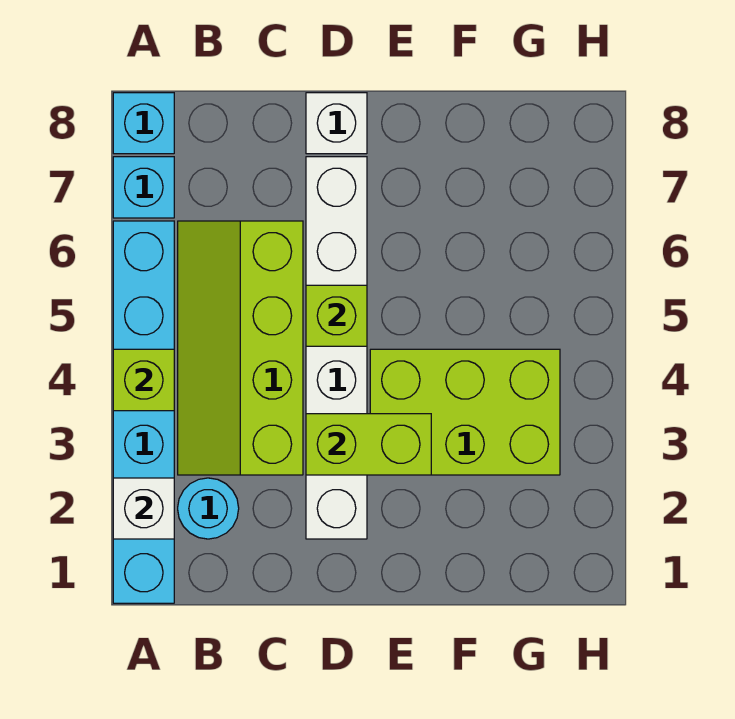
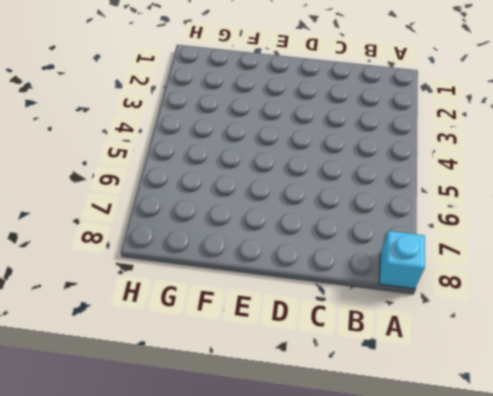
none -> cyan 1x6 brick [113,221,174,603]
none -> cyan 1x1 brick [113,157,174,218]
none -> cyan 1x1 round brick [178,478,239,539]

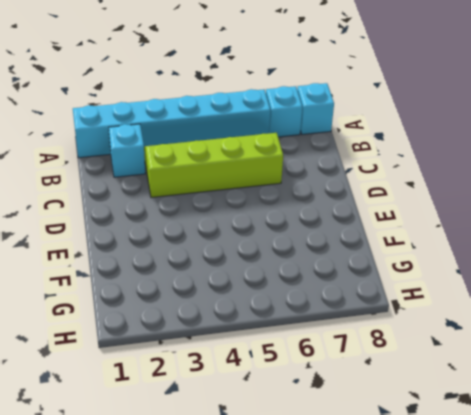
cyan 1x1 brick [109,124,145,177] -> cyan 1x1 round brick [178,478,239,539]
none -> white 1x6 brick [306,157,367,539]
none -> white 1x1 brick [306,93,367,154]
none -> lime 2x3 brick [370,349,560,475]

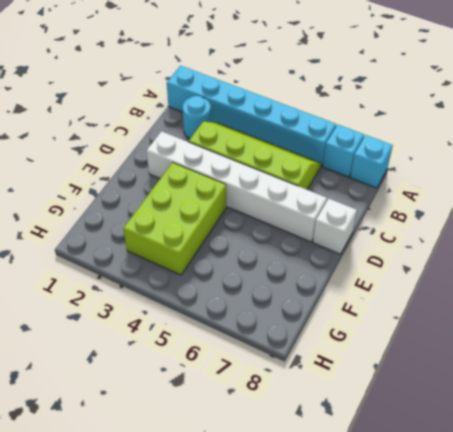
none -> white 1x1 brick [113,478,174,539]
none -> lime 1x1 brick [113,349,174,411]
none -> lime 1x2 brick [306,414,431,475]

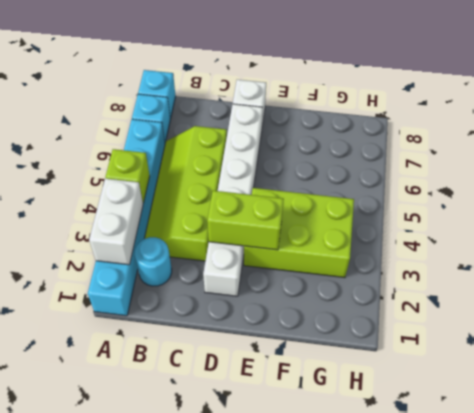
white 1x2 brick [89,178,143,265] -> white 1x1 brick [113,478,174,539]
none -> lime 1x1 brick [306,285,367,346]

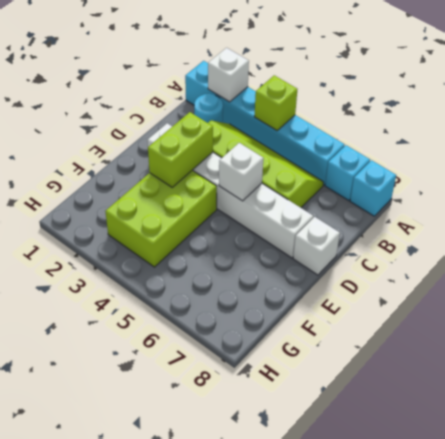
white 1x1 brick [219,143,263,201] -> lime 1x1 brick [306,285,367,346]

